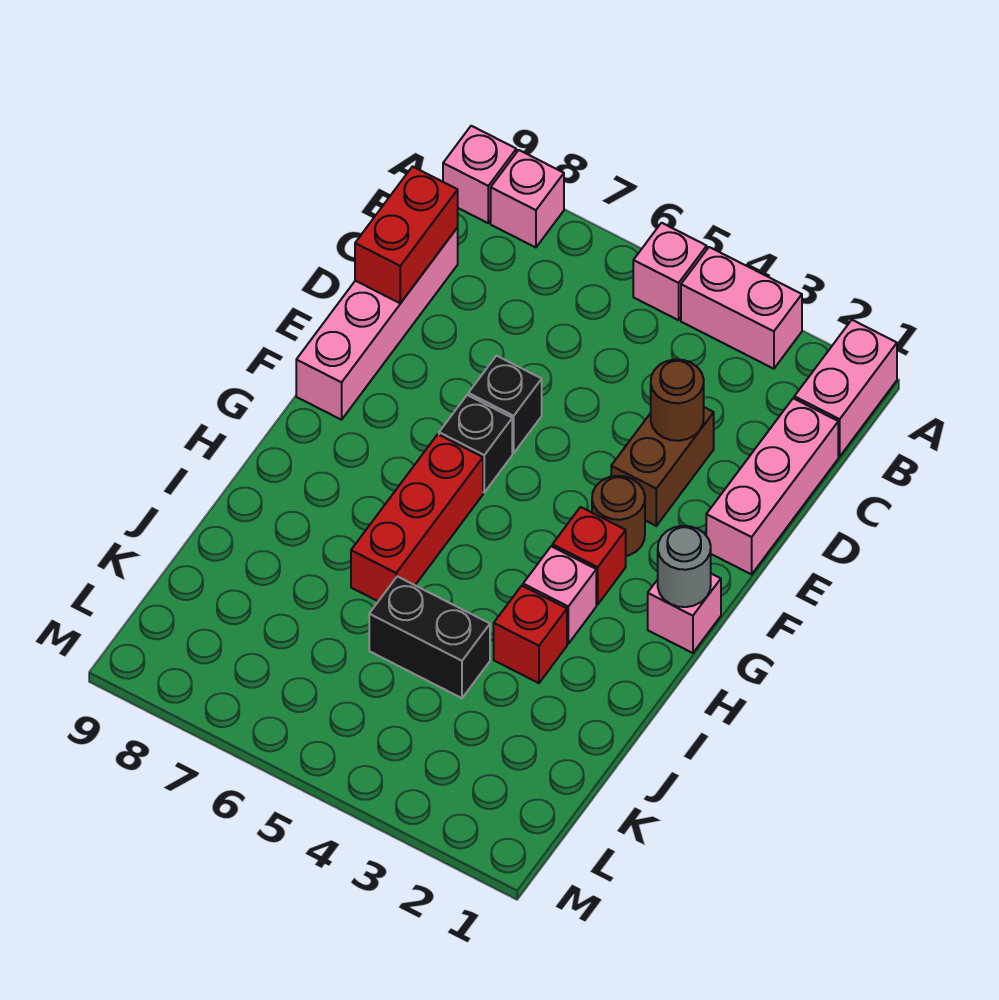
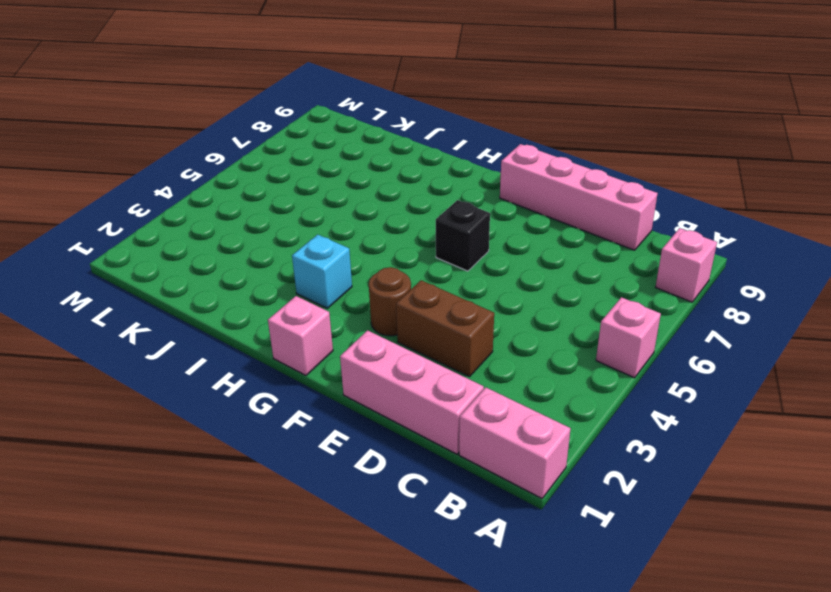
cyan 1x1 brick [292,235,352,308] -> pink 1x1 brick [523,546,596,644]
none -> pink 1x2 brick [681,247,802,369]
none -> pink 1x1 brick [443,126,516,223]
none -> black 1x1 brick [468,356,542,453]

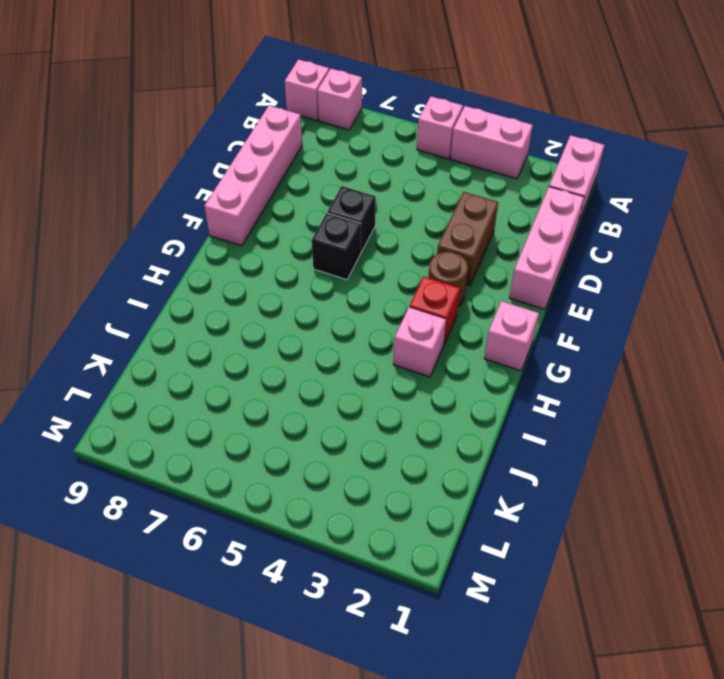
none -> red 1x3 brick [351,434,483,601]
none -> red 1x1 brick [494,586,567,683]
none -> black 1x2 brick [369,576,490,698]

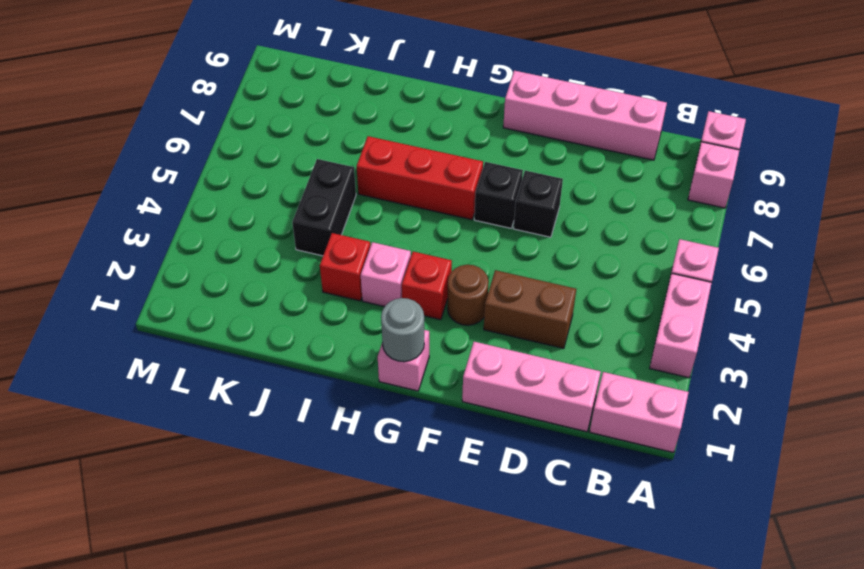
none -> red 1x2 brick [355,167,458,303]
none -> brown 1x1 round brick [651,359,704,441]

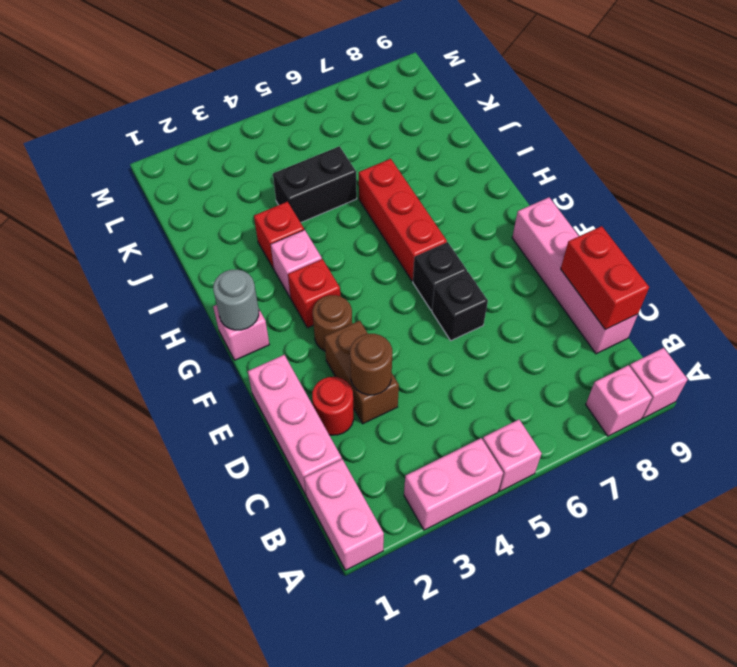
red 1x1 round brick [312,377,354,435] -> none

